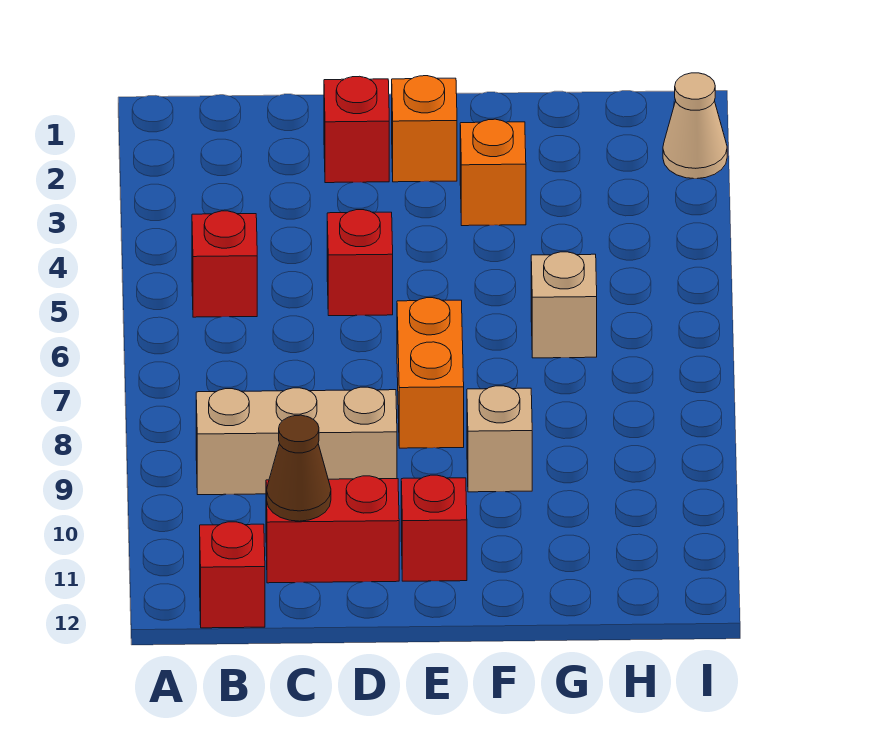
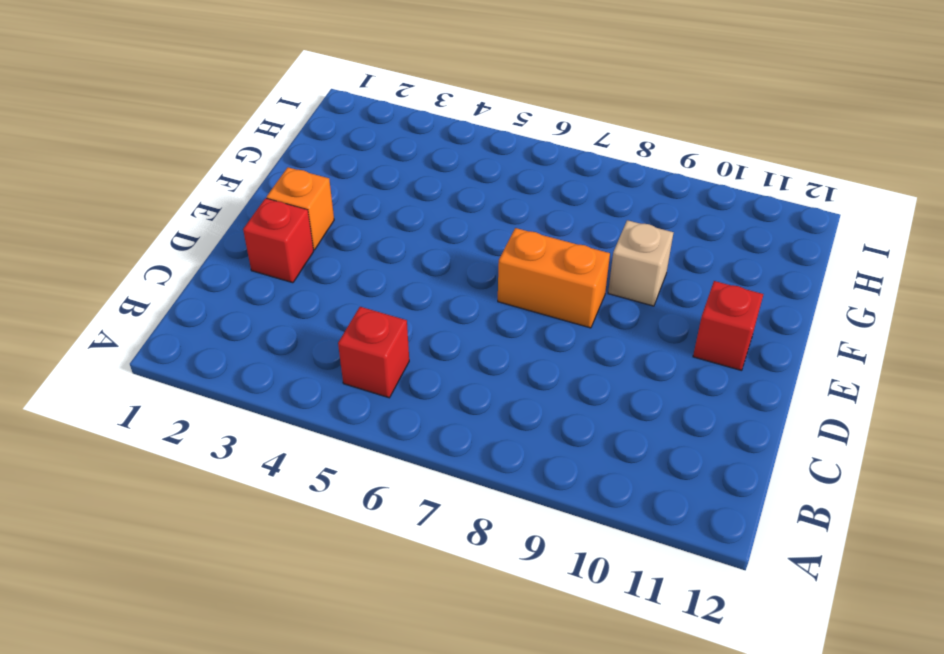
none -> tan 1x3 brick [196,387,397,495]
none -> red 1x1 brick [200,522,265,628]
none -> red 1x2 brick [266,476,399,583]

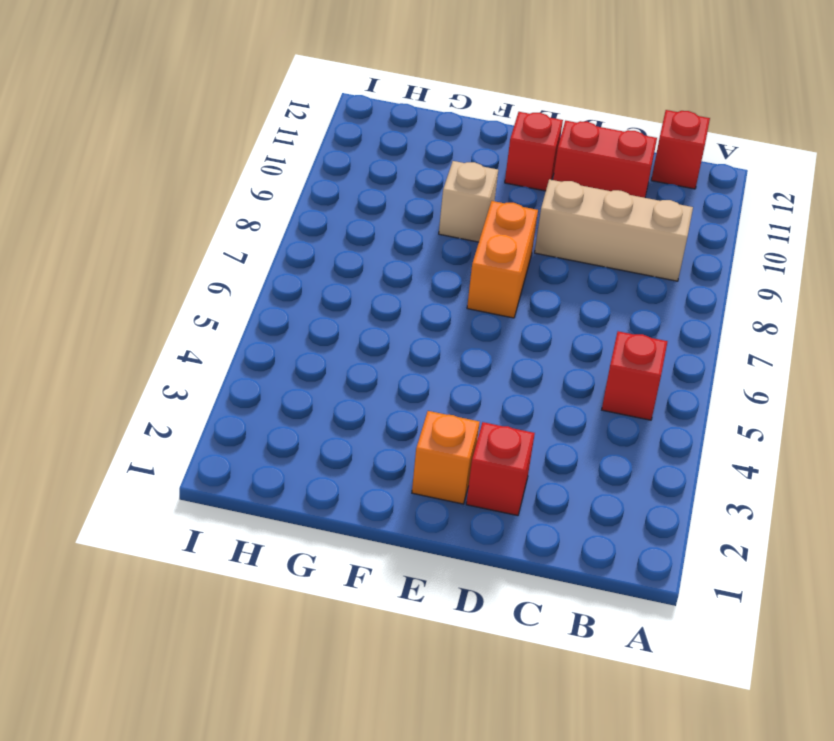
none -> red 1x1 brick [327,210,393,316]
none -> orange 1x1 brick [460,119,526,226]
none -> tan 1x1 brick [531,252,597,358]

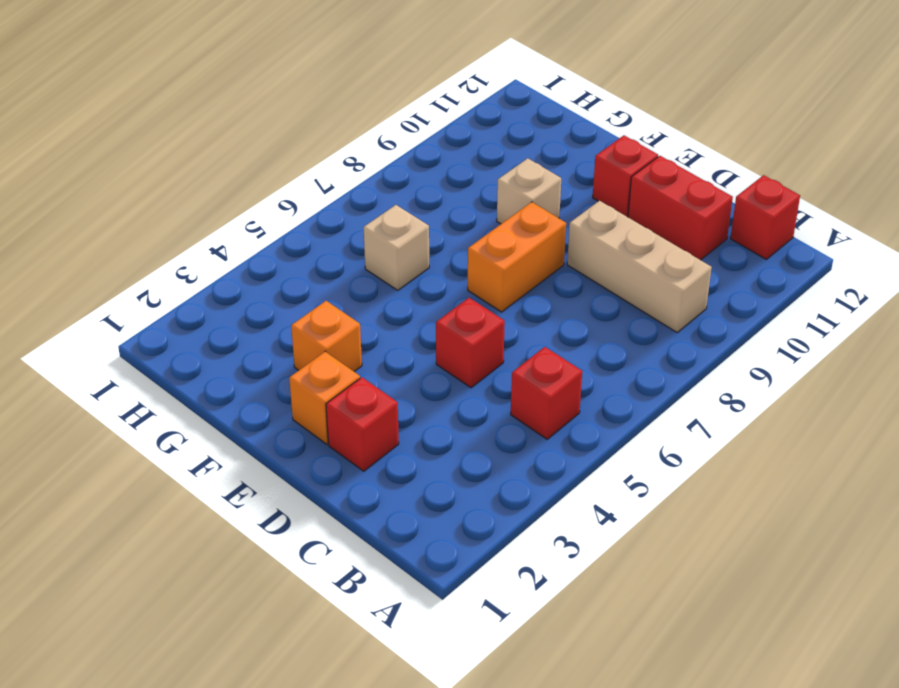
none -> tan 1x1 cone [663,73,727,179]
none -> brown 1x1 cone [267,415,331,521]

